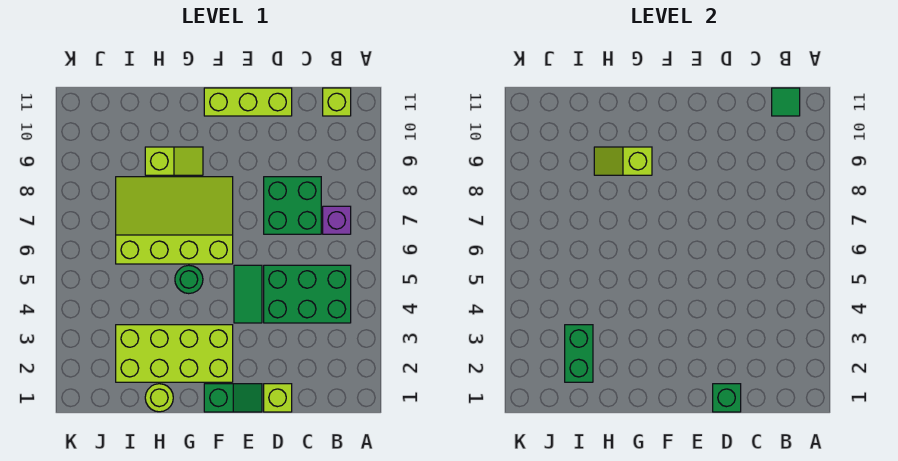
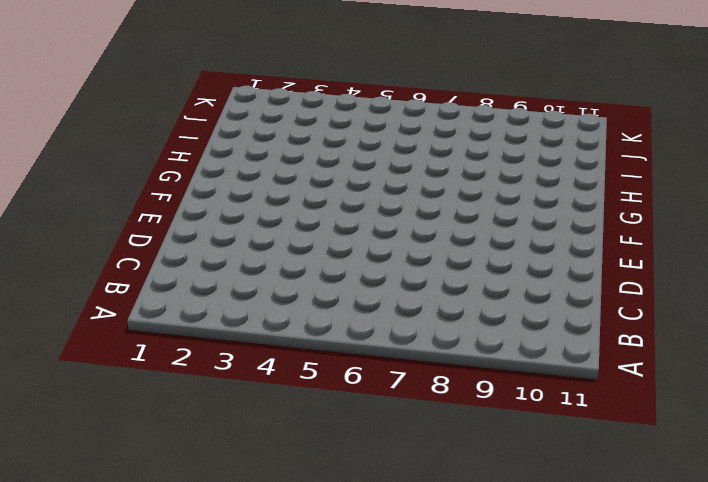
none -> green 2x3 brick [264,265,351,323]
none -> purple 1x1 brick [323,206,351,234]
none -> lime 1x1 brick [323,88,351,116]

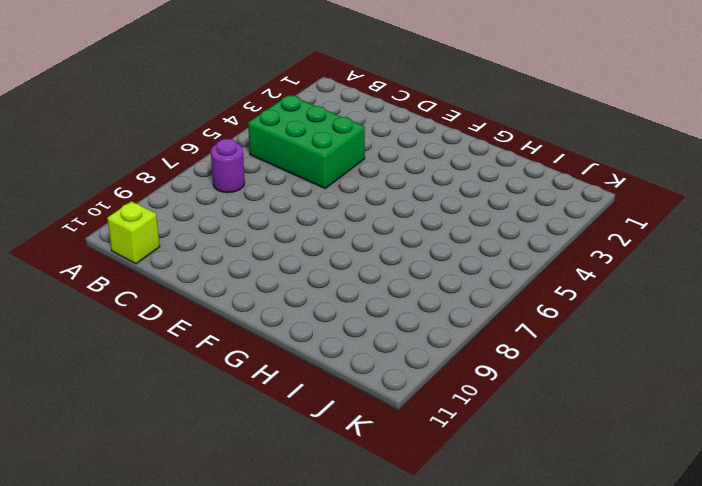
purple 1x1 round brick [211,139,245,193] -> purple 1x1 brick [323,206,351,234]
none -> green 2x2 brick [264,177,321,234]
none -> lime 1x1 brick [264,384,292,412]
none -> lime 1x3 brick [204,88,292,116]

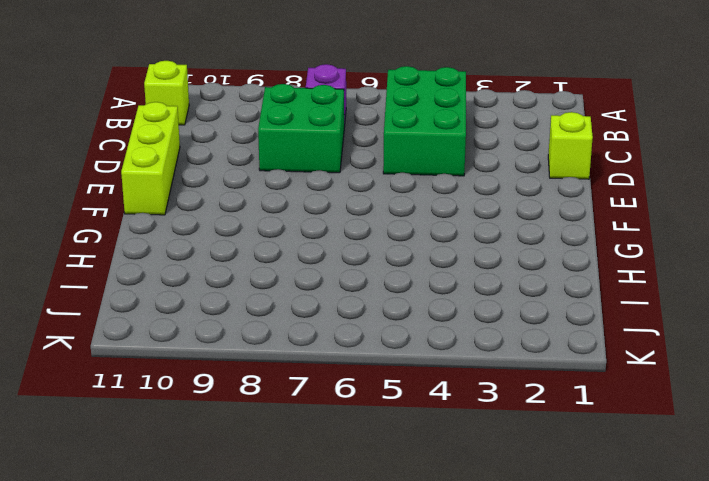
none -> green 1x2 slope [204,384,262,412]
none -> green 1x2 tile [234,265,262,323]
none -> lime 2x4 brick [116,325,233,382]

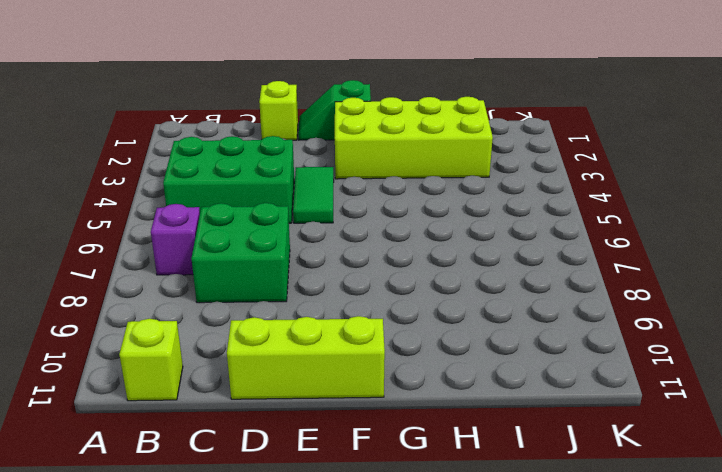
none -> lime 3x4 slope [116,177,233,264]
none -> green 1x1 round brick [175,265,203,294]
none -> lime 1x2 slope [145,147,203,175]

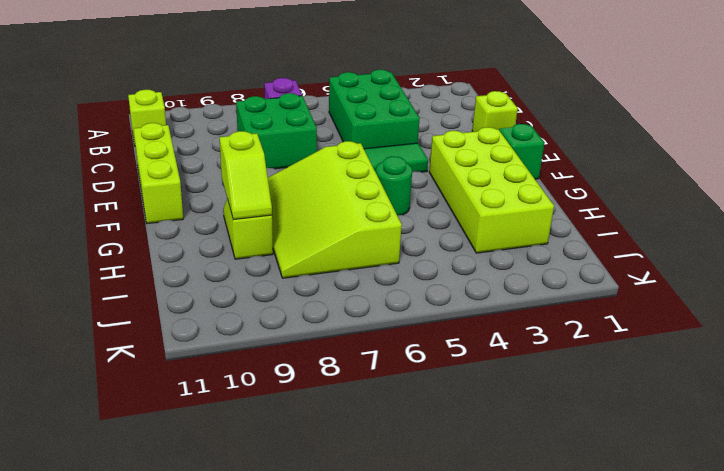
none -> lime 1x1 round brick [145,384,173,412]
none -> green 1x1 tile [772,88,800,116]
none -> green 1x1 brick [713,384,741,412]

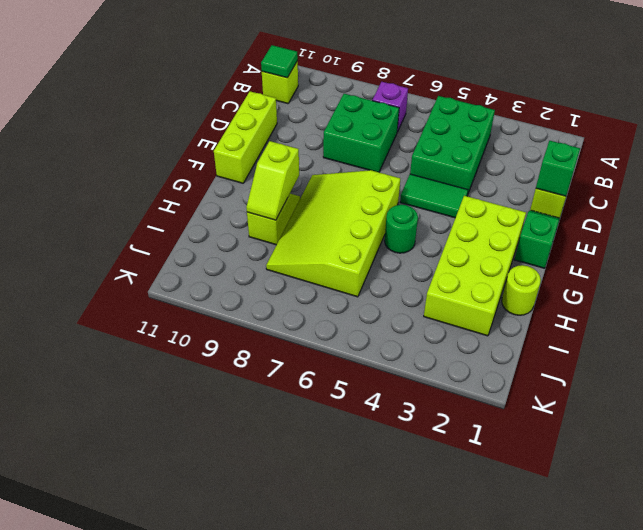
none -> green 1x2 brick [565,325,593,382]

